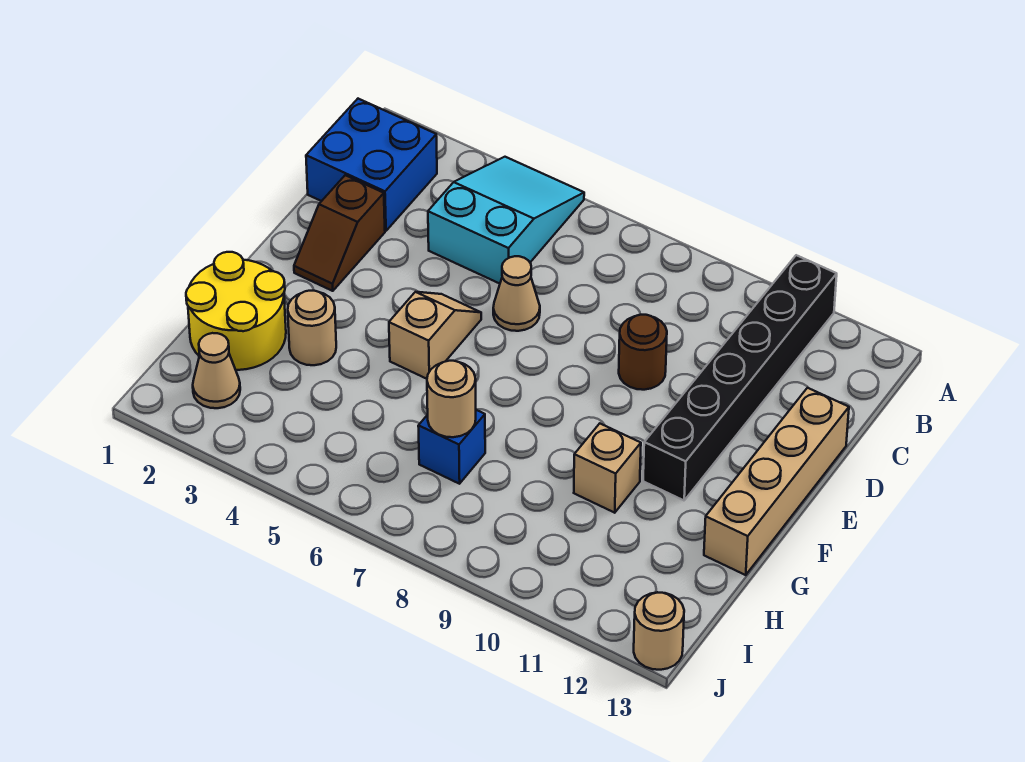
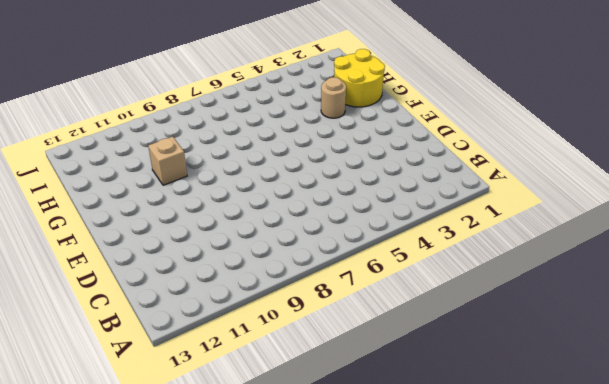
none -> cyan 2x3 slope [428,157,584,284]
none -> black 1x6 brick [643,255,837,500]
none -> blue 2x2 brick [306,99,437,231]

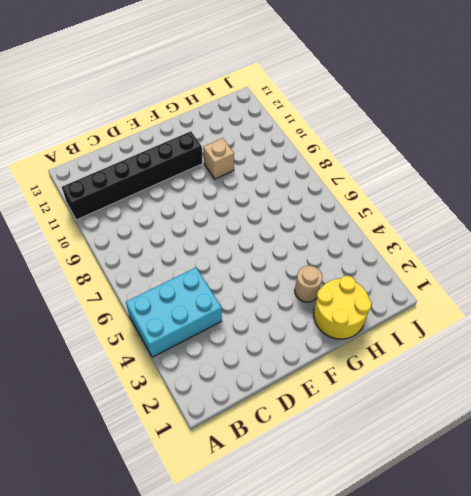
cyan 2x3 brick [126,267,222,357] -> cyan 2x3 slope [428,157,584,284]
none -> blue 2x2 brick [306,99,437,231]
none -> brown 1x2 slope [294,175,385,291]
none -> tan 1x1 cone [493,256,540,331]

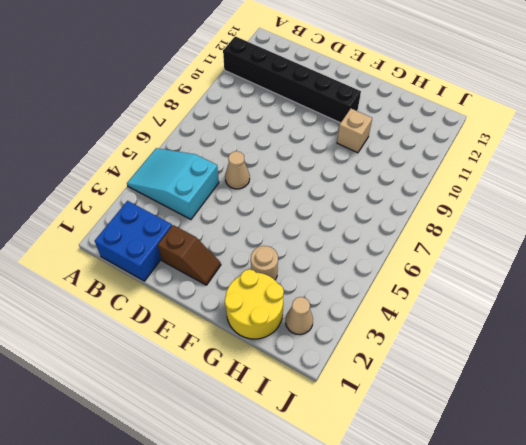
none -> brown 1x1 round brick [619,315,667,390]
none -> tan 1x4 brick [704,388,849,575]
none -> tan 1x2 slope [389,292,481,379]

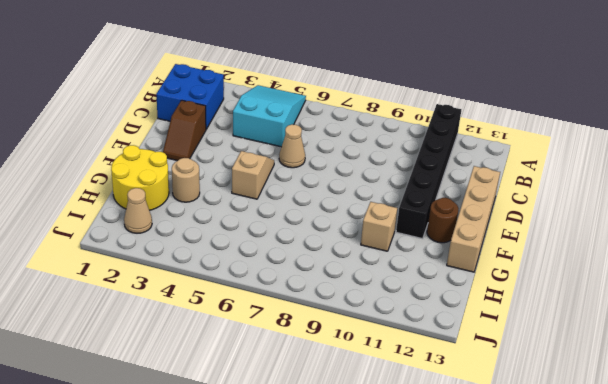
brown 1x1 round brick [427,198,459,243] -> brown 1x1 round brick moved to [619,315,667,390]
none -> blue 1x1 brick [418,410,485,484]
none -> tan 1x1 round brick [634,592,684,670]
none -> tan 1x1 round brick [427,361,476,437]

